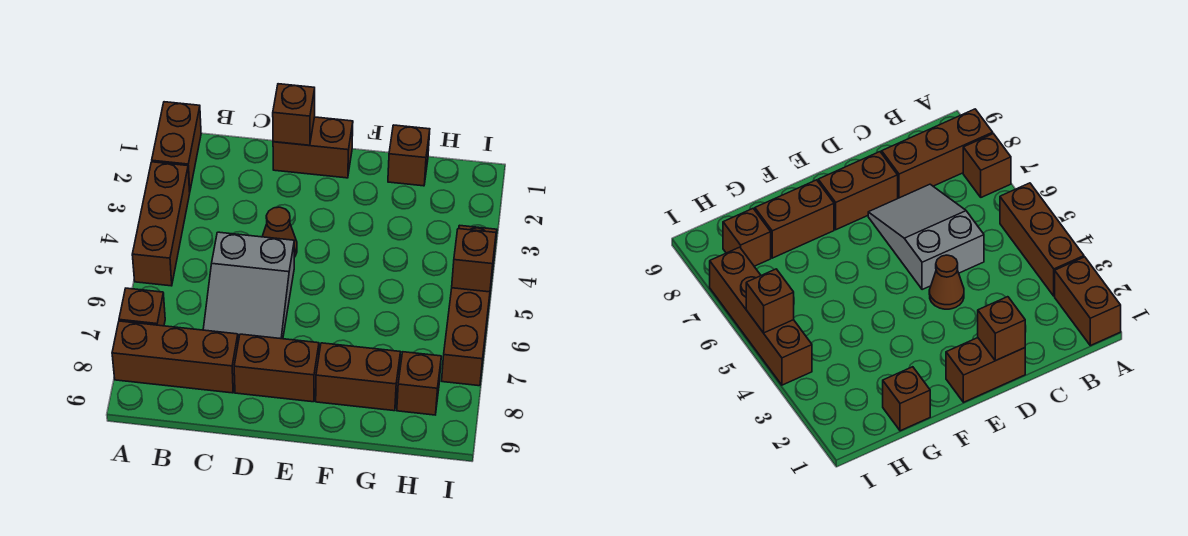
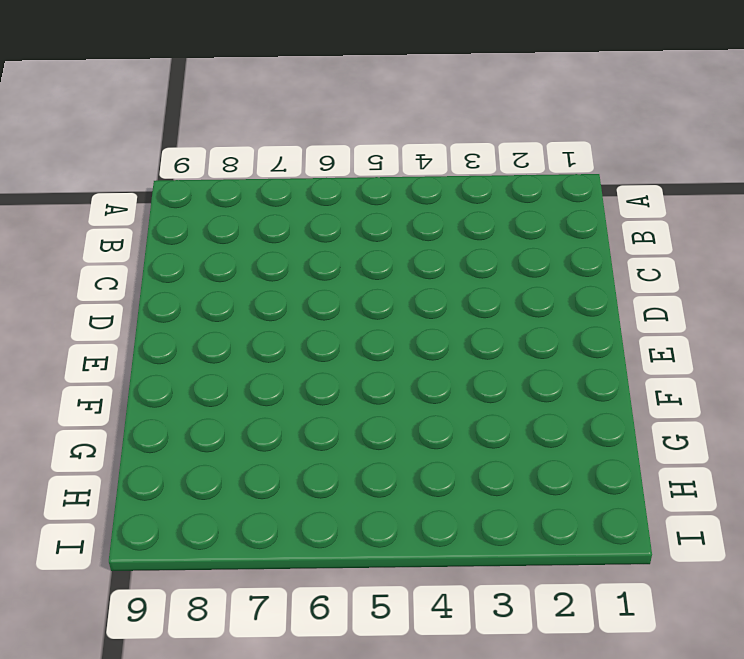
none -> brown 1x2 brick [152,102,201,192]
none -> brown 1x3 brick [132,162,190,286]
none -> brown 1x1 brick [119,288,165,326]

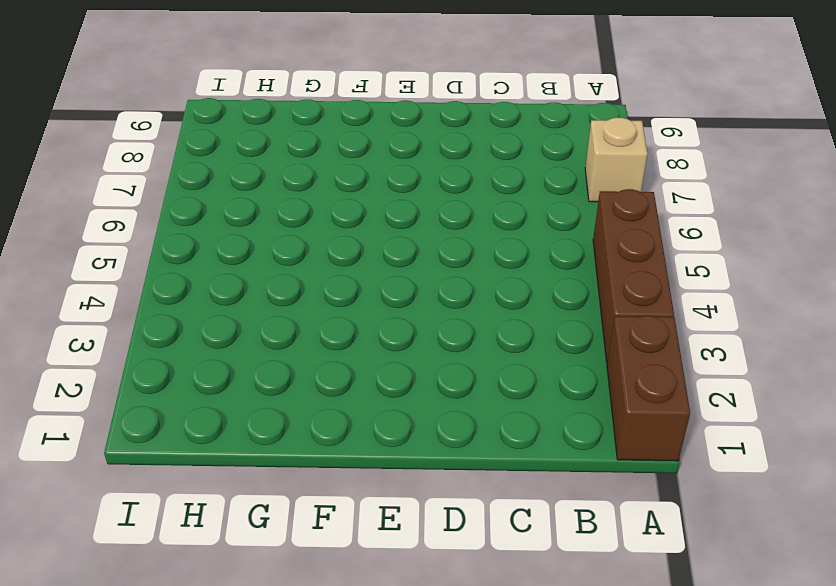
tan 1x1 brick [585,118,648,202] -> brown 1x1 brick [119,288,165,326]
none -> brown 1x3 brick [112,321,238,393]
none -> grey 2x3 slope [203,232,294,341]
none -> brown 1x2 brick [273,117,353,178]

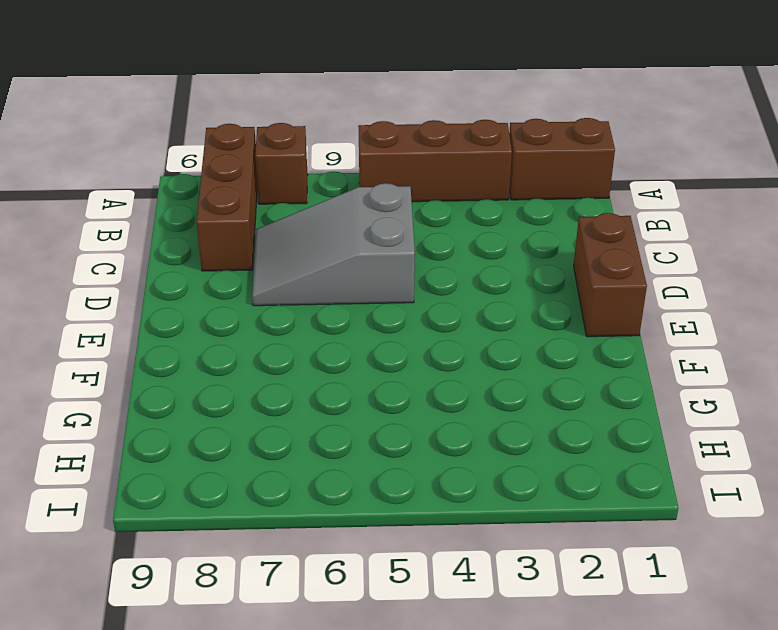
none -> brown 1x1 cone [262,207,297,257]
none -> brown 1x2 brick [234,334,319,402]
none -> brown 1x2 brick [316,343,400,411]

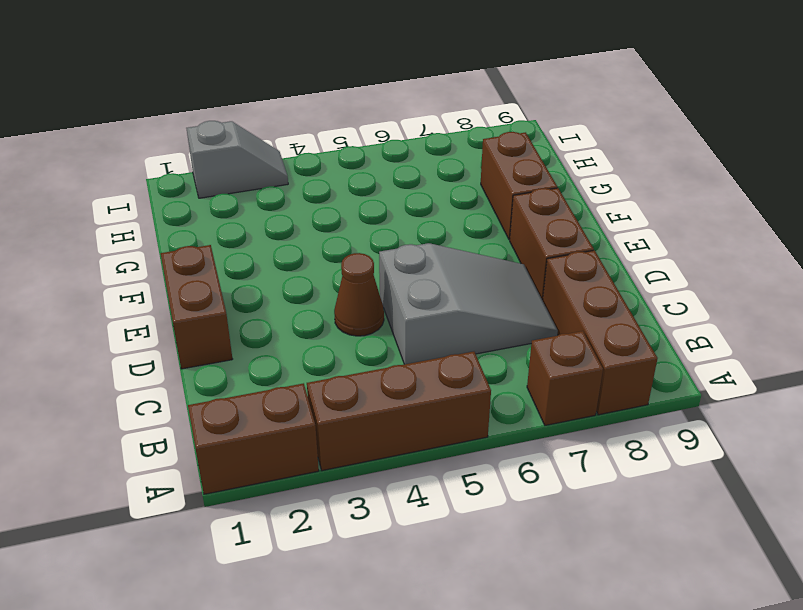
grey 1x2 slope [186,121,288,198] -> none
none -> brown 1x1 brick [388,125,430,186]
none -> brown 1x1 brick [397,352,441,415]
none -> brown 1x4 brick [442,225,497,386]

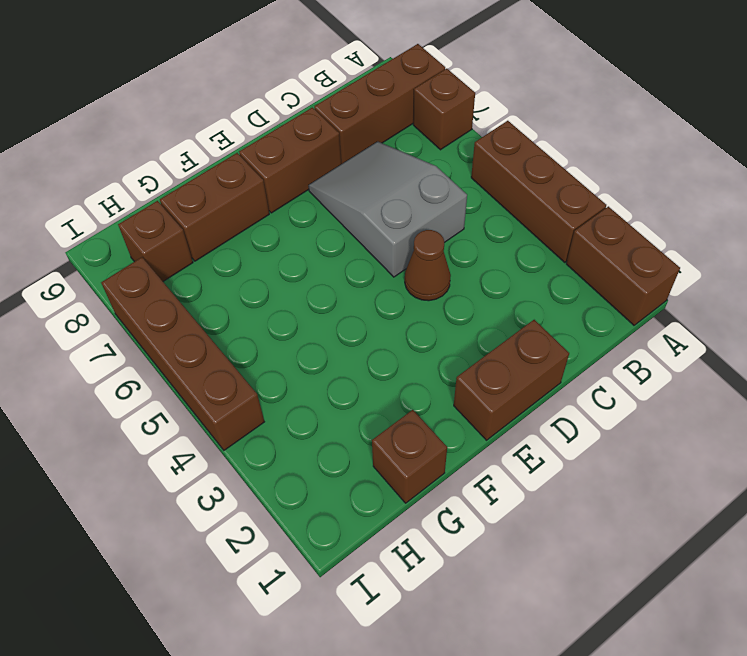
none -> brown 1x1 brick [273,84,315,145]
none -> brown 1x1 brick [452,229,496,292]

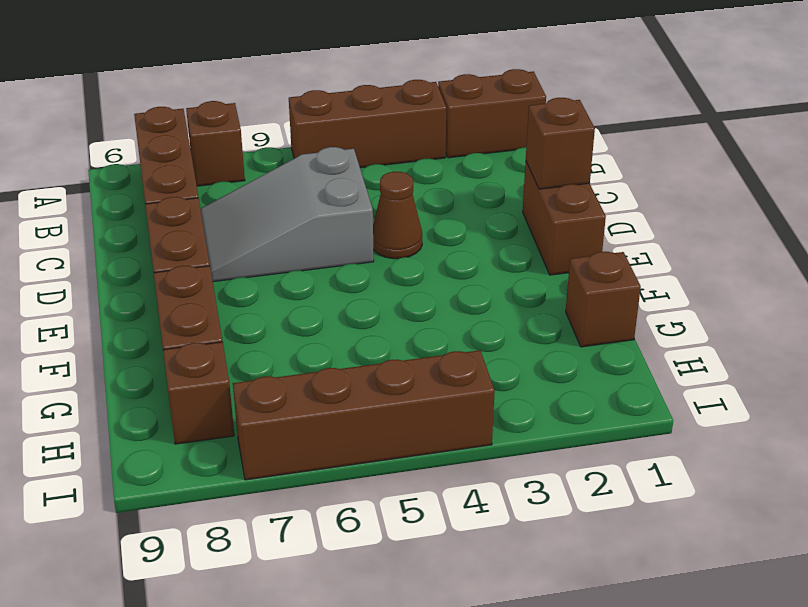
none -> brown 1x1 brick [452,229,496,292]

